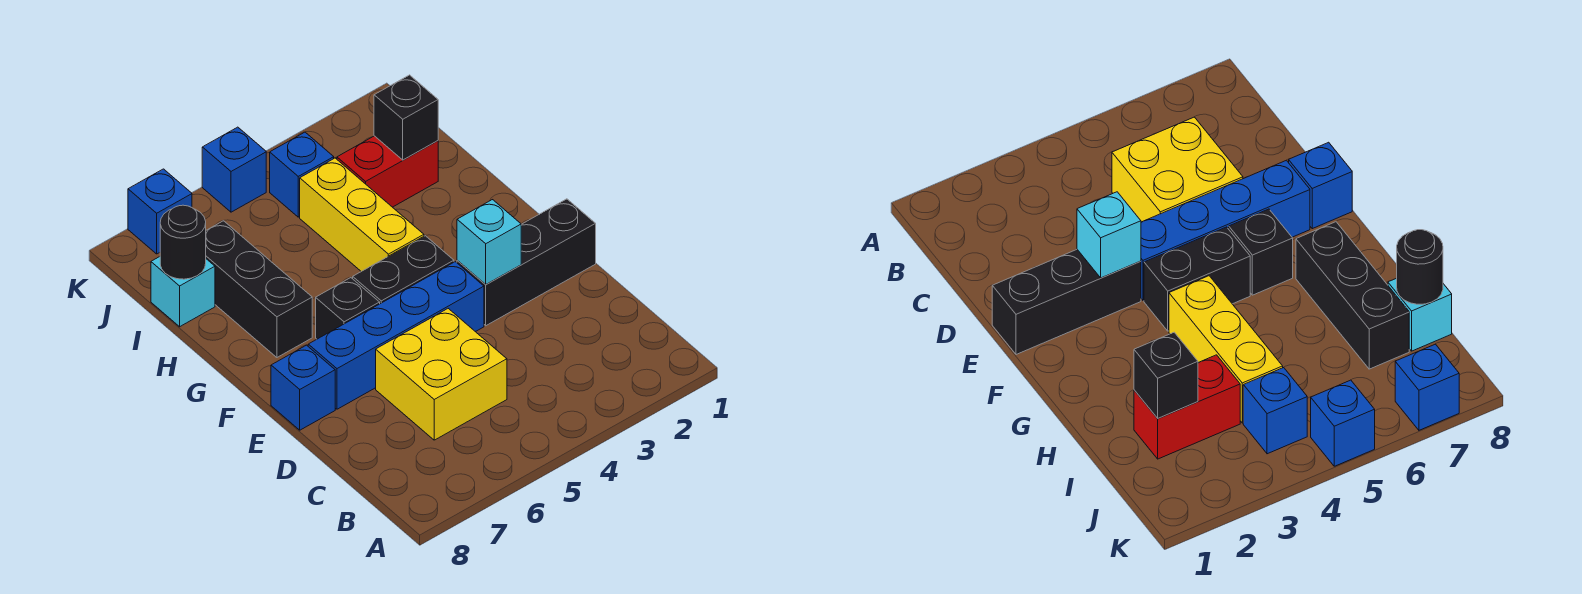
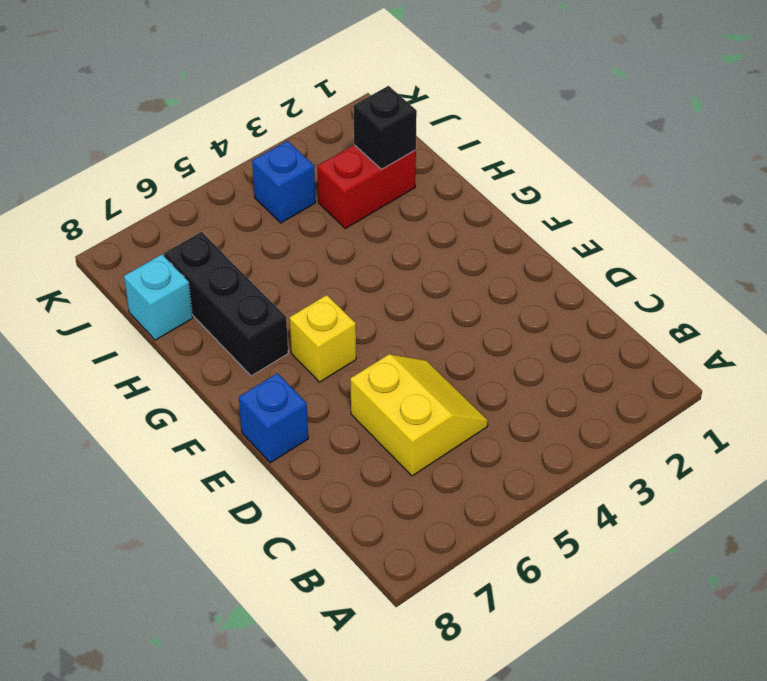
yellow 2x2 slope [350,354,488,476] -> yellow 2x2 brick [376,309,507,440]
yellow 1x1 brick [290,295,356,382] -> black 1x1 brick [316,278,380,339]
none -> black 1x3 brick [457,199,596,326]
none -> blue 1x4 brick [308,262,484,409]
none -> black 1x2 brick [353,236,454,304]

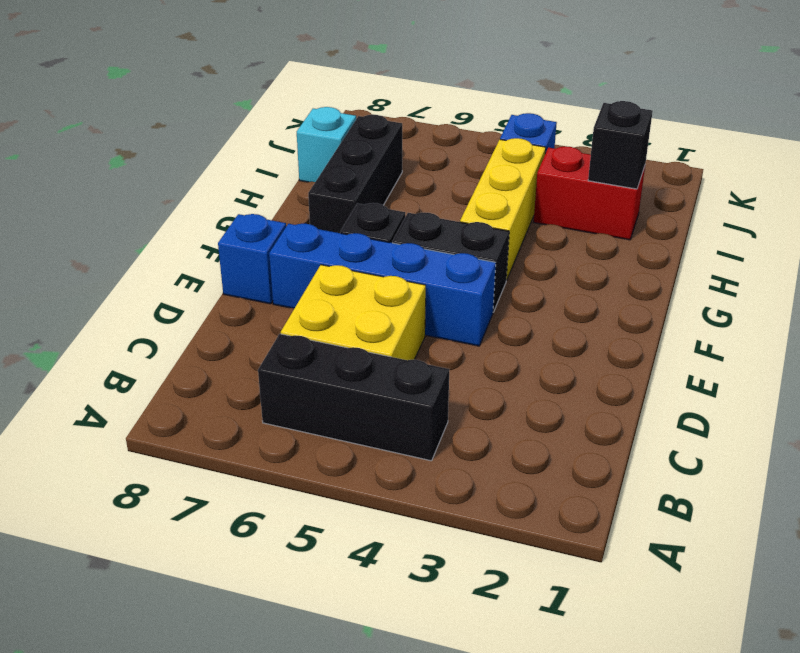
black 1x3 brick [258,334,449,461] -> black 1x3 brick moved to [457,199,596,326]
none -> blue 1x1 brick [202,127,266,212]
none -> blue 1x1 brick [128,169,192,254]
none -> cyan 1x1 brick [457,200,521,284]

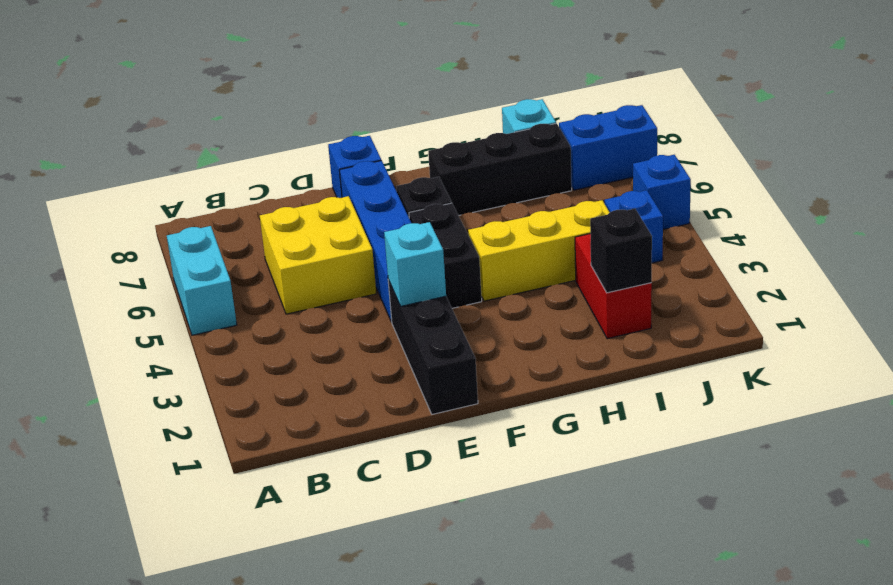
cyan 1x2 brick [167,226,237,335] -> none
blue 1x2 brick [559,105,657,190] -> blue 1x1 brick [128,169,192,254]
none -> black 1x1 round brick [160,205,206,279]

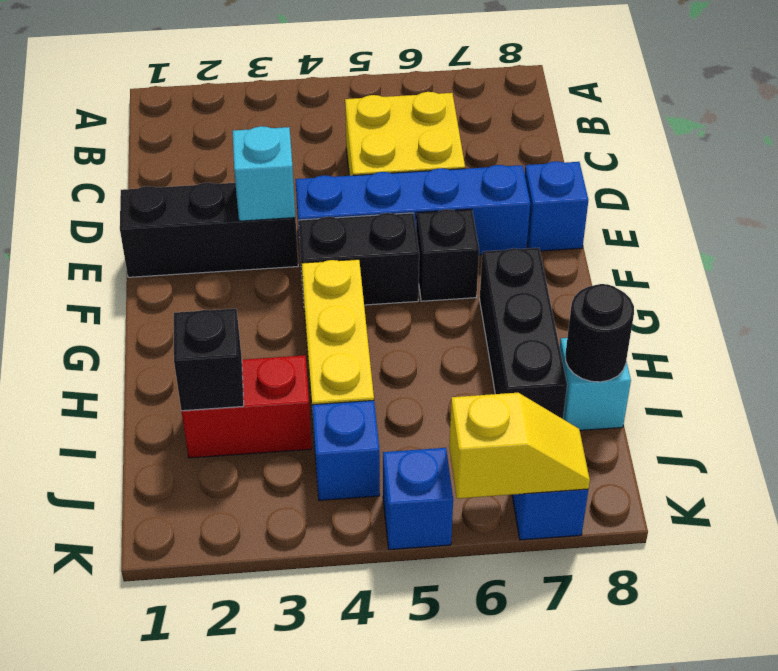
yellow 1x2 slope [449,393,590,499] -> none

